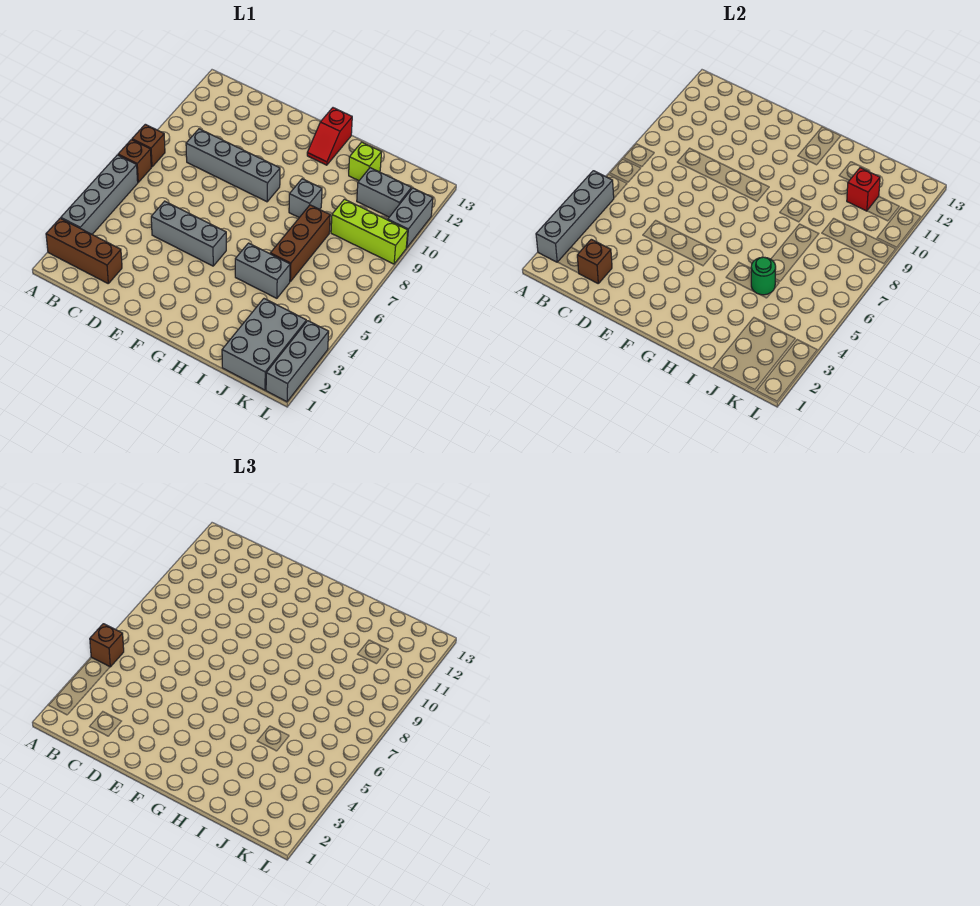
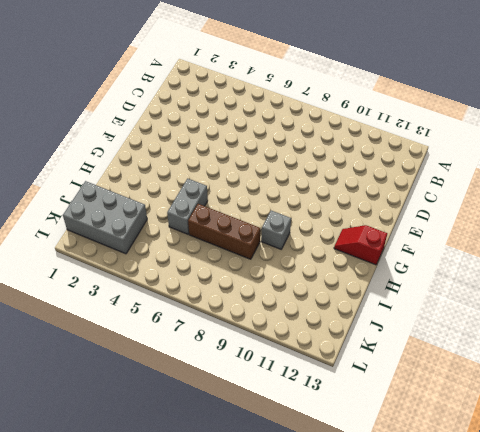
none -> brown 1x3 brick [46,218,122,283]
none -> grey 1x4 brick [61,155,138,234]
none -> brown 1x1 brick [118,140,151,182]

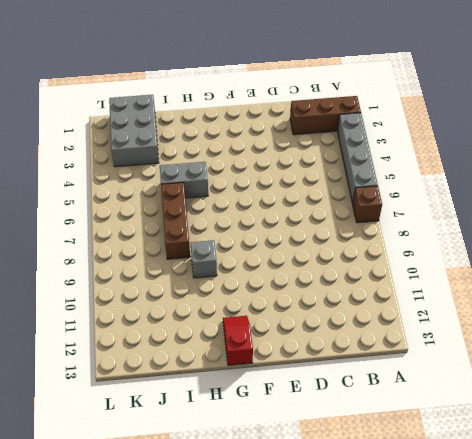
none -> brown 1x1 brick [132,124,165,167]
none -> grey 1x4 brick [186,129,280,202]
none -> grey 1x3 brick [151,201,226,266]

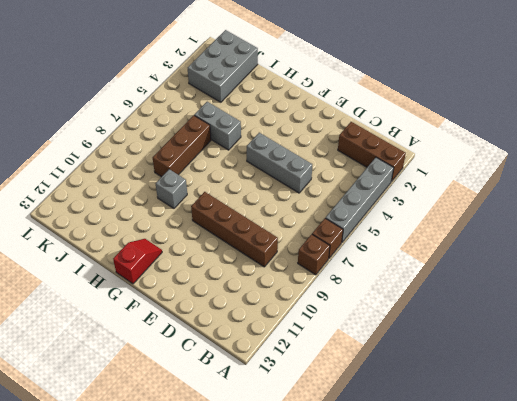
brown 1x4 brick [191,192,278,267] -> grey 1x4 brick [186,129,280,202]
none -> lime 1x1 brick [349,142,381,181]
none -> lime 1x3 brick [331,199,408,264]
none -> grey 1x2 brick [357,168,411,217]

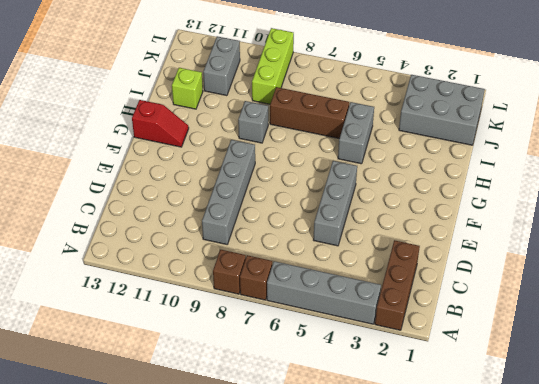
none -> grey 1x3 brick [266,321,329,402]
none -> grey 1x2 brick [388,188,433,248]
none -> grey 1x4 brick [536,171,614,262]

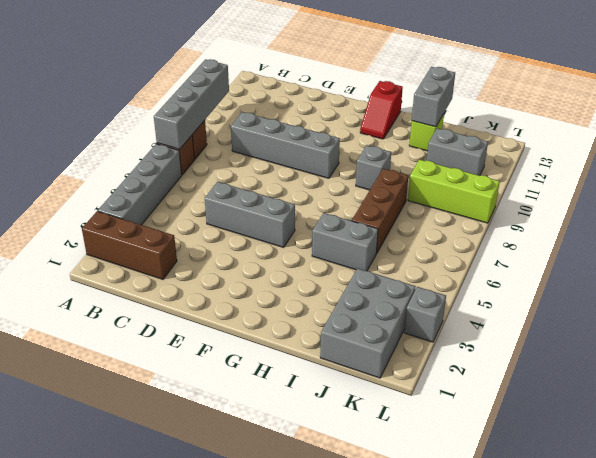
grey 1x4 brick [154,59,229,149] -> grey 1x4 brick moved to [536,171,614,262]
grey 1x2 brick [412,67,455,127] -> grey 1x2 brick moved to [388,188,433,248]
grey 1x1 brick [404,287,446,342] -> grey 1x3 brick [266,321,329,402]
none -> brown 1x1 brick [577,239,612,283]
none -> green 1x1 round brick [751,257,776,295]
none -> red 1x1 brick [847,168,880,211]

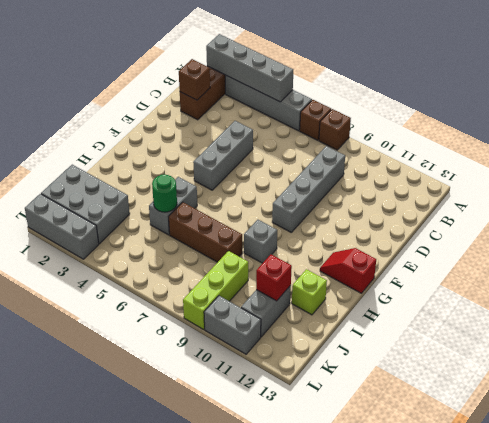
none -> brown 1x1 brick [90,624,124,667]

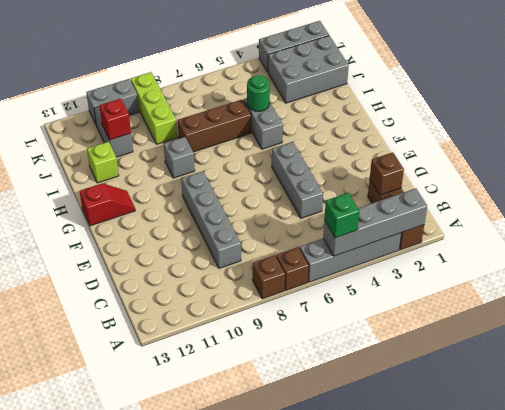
green 1x1 brick [324,193,359,238] -> brown 1x1 brick [90,624,124,667]

